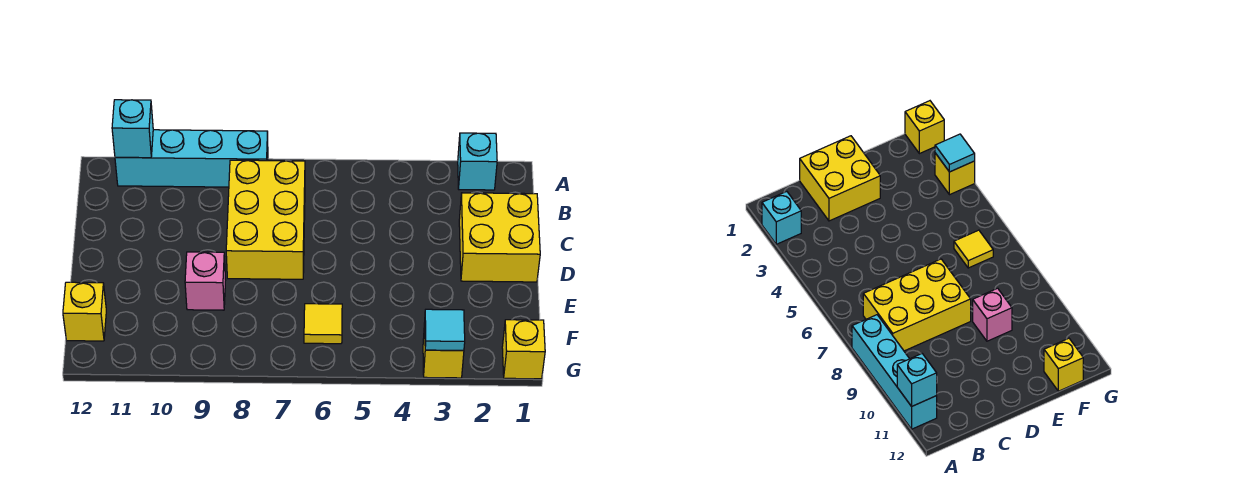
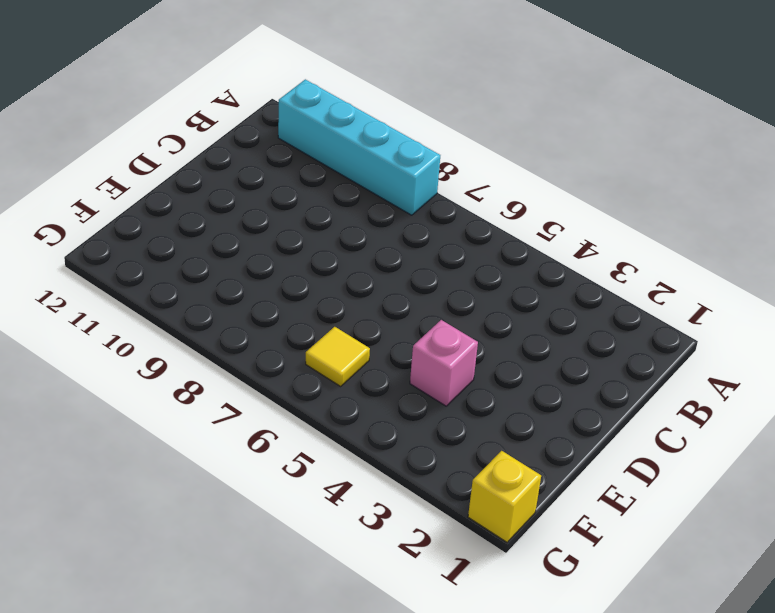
pink 1x1 brick [410,320,478,406] -> pink 1x1 brick moved to [185,252,226,310]
none -> cyan 1x1 brick [458,133,497,190]
none -> yellow 2x3 brick [226,160,305,279]

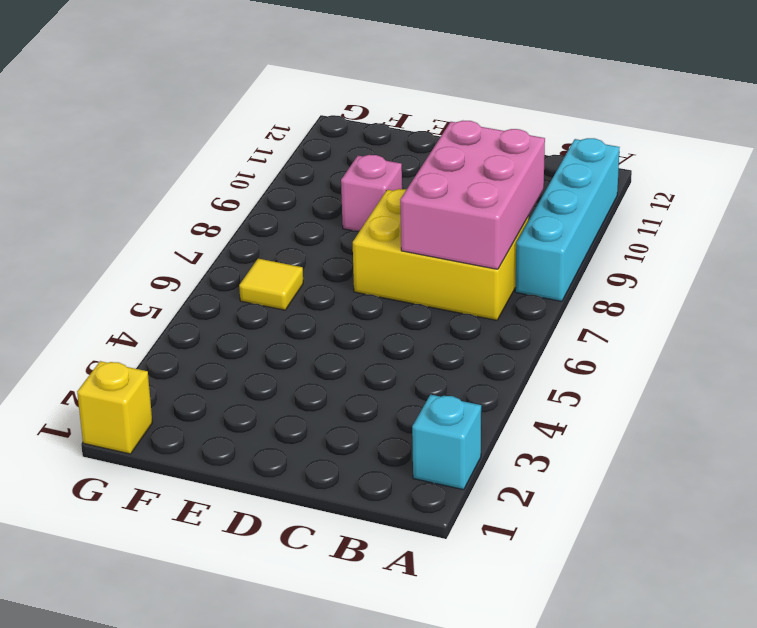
pink 2x3 brick [400,121,545,269] -> none
none -> yellow 2x2 brick [459,193,540,282]
none -> yellow 1x1 brick [63,282,106,341]

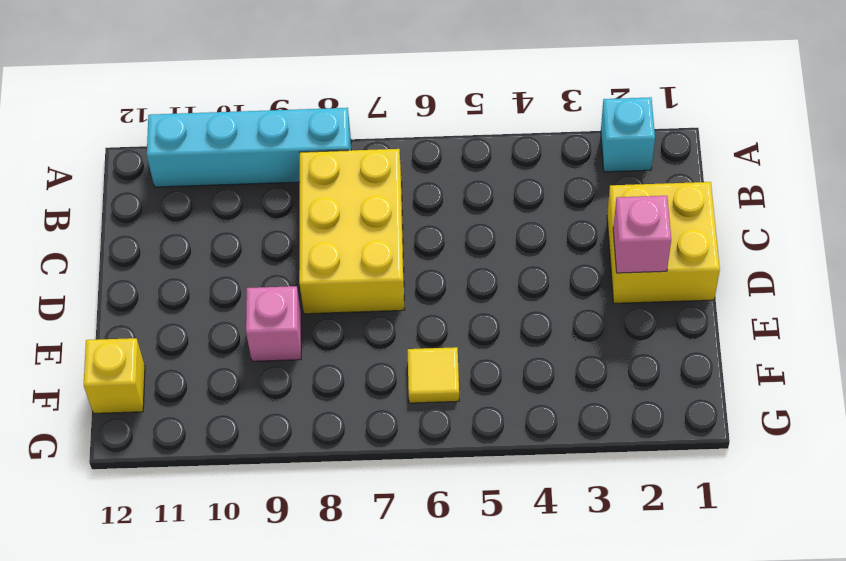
pink 1x1 brick [613,196,671,273] -> none
none -> yellow 1x1 brick [502,320,545,379]
none -> yellow 1x1 brick [423,323,464,378]

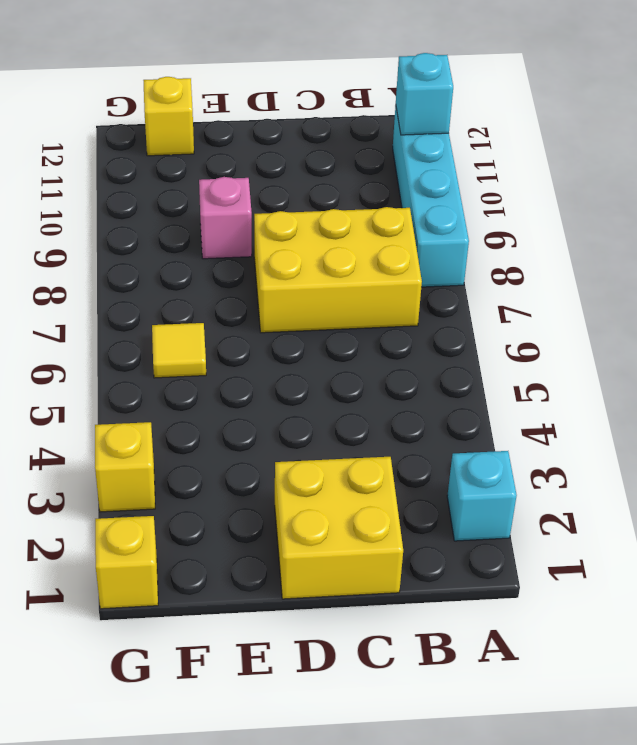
none -> cyan 1x1 tile [425,309,465,350]

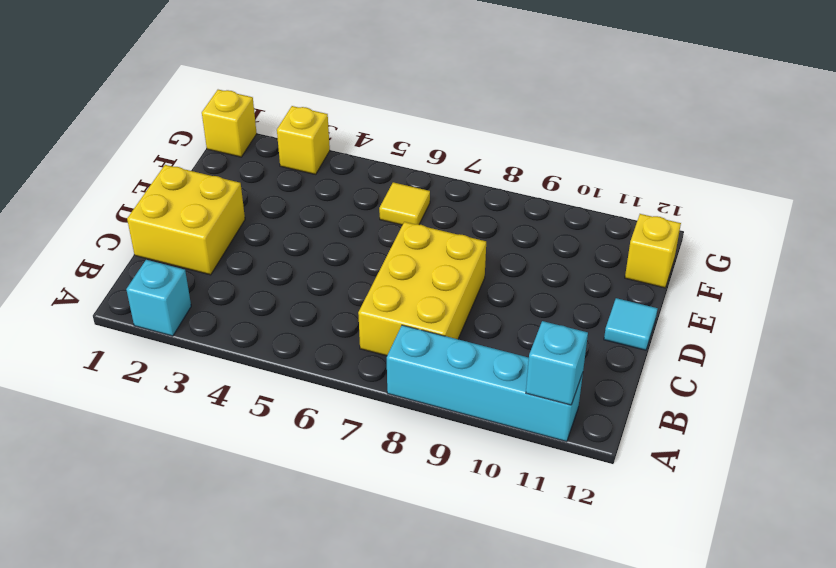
cyan 1x1 tile [604,298,658,350] -> cyan 1x1 tile moved to [425,309,465,350]
none -> pink 1x1 brick [185,252,226,310]

